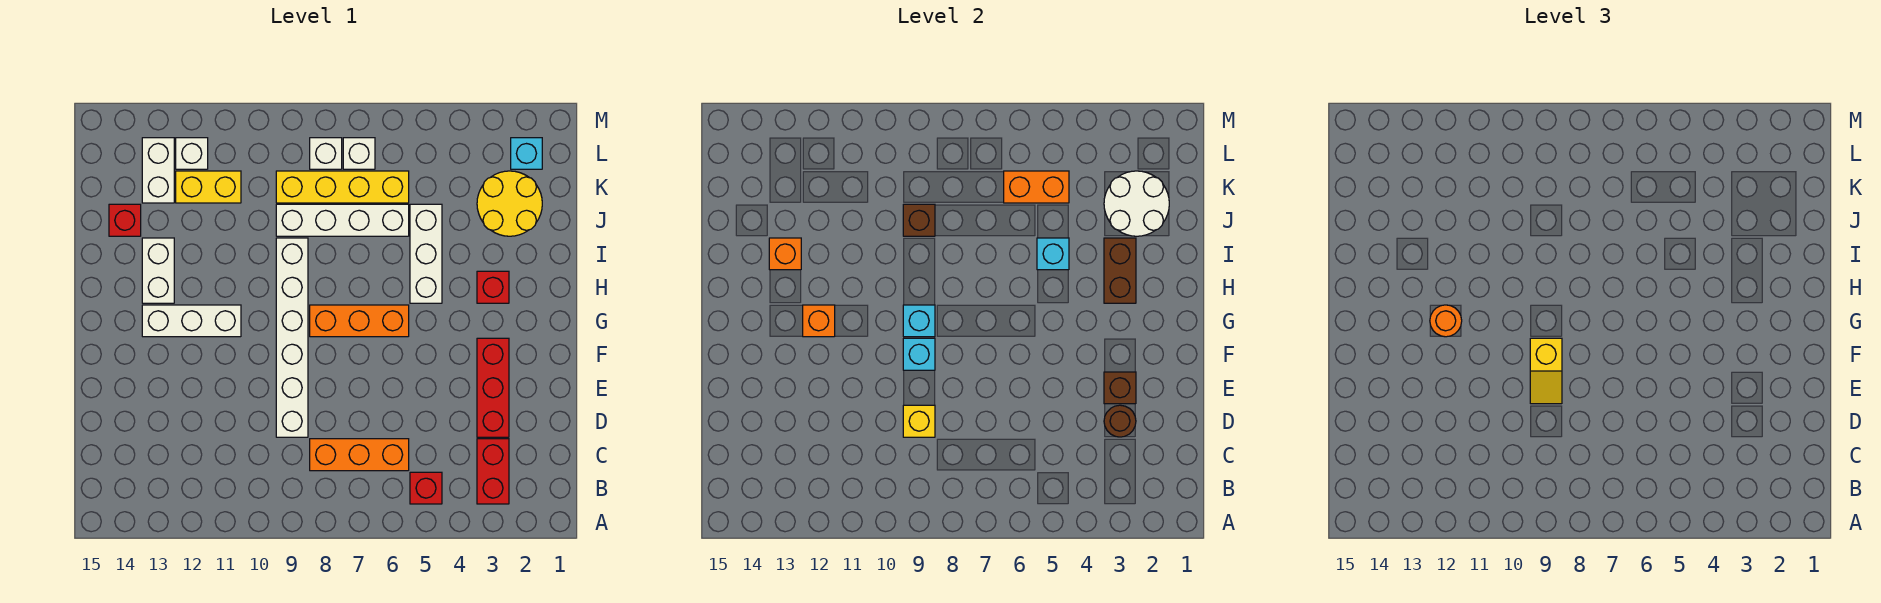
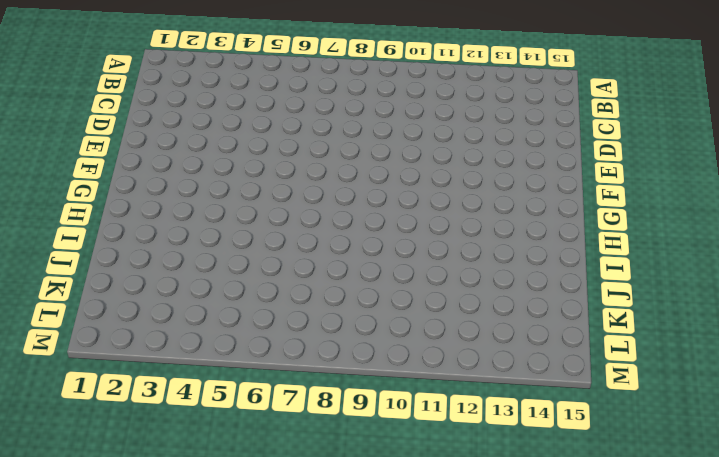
none -> red 1x2 brick [477,439,509,504]
none -> red 1x1 brick [410,472,442,504]
none -> orange 1x3 brick [310,439,409,471]
none -> red 1x3 brick [477,338,509,437]

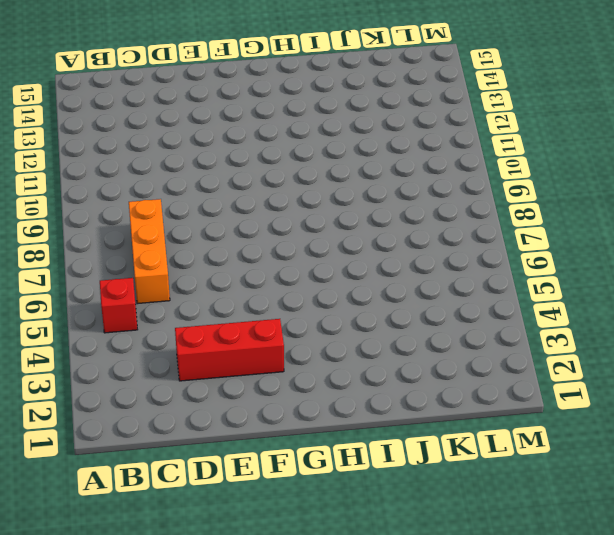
none -> red 1x2 brick [477,439,509,504]
none -> white 1x6 brick [276,238,308,437]
none -> orange 1x3 brick [310,305,409,337]
none -> white 1x3 brick [142,305,241,337]

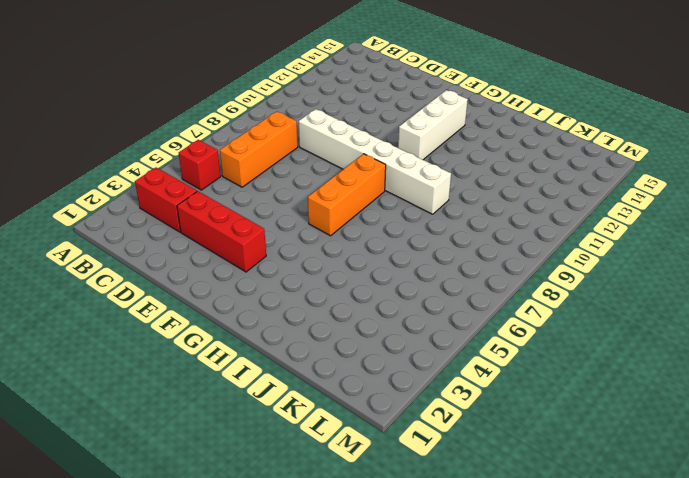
none -> red 1x1 brick [477,271,509,303]
none -> white 1x3 brick [410,204,442,303]
none -> white 1x2 brick [142,238,174,303]
none -> yellow 2x2 round brick [477,171,542,236]

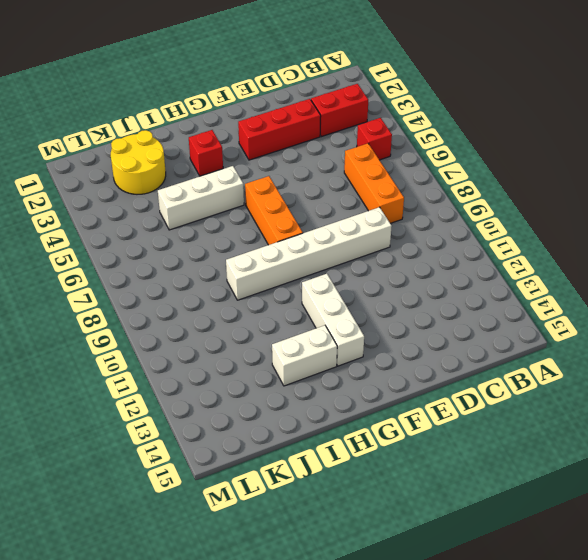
none -> white 1x4 brick [276,204,409,236]
none -> red 1x1 brick [109,204,141,236]
none -> yellow 1x4 brick [276,171,409,203]
none -> yellow 1x2 brick [176,171,241,203]

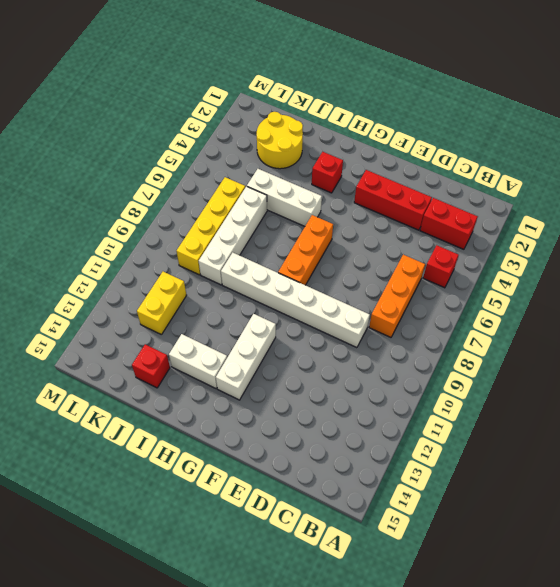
none -> white 1x2 brick [142,138,174,203]
none -> cyan 1x1 brick [511,138,542,169]
none -> white 1x1 brick [343,138,375,169]
none -> white 1x1 brick [310,138,342,169]

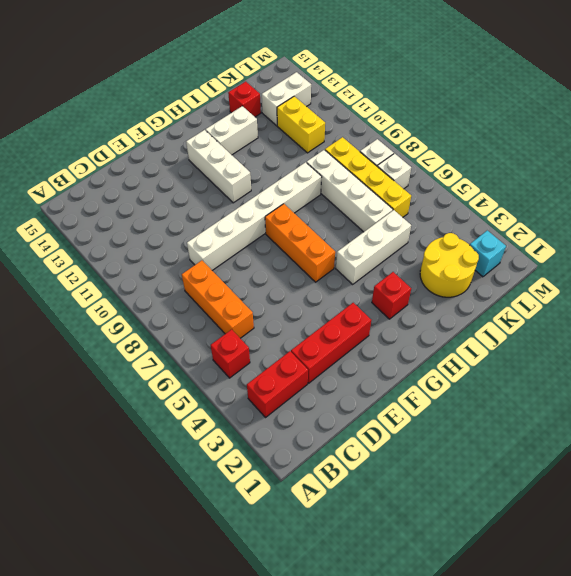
none -> white 1x1 brick [176,138,208,169]
none -> brown 1x1 round brick [1104,405,1136,437]
none -> yellow 1x1 brick [903,405,935,437]
none -> brown 1x1 brick [1104,372,1136,404]

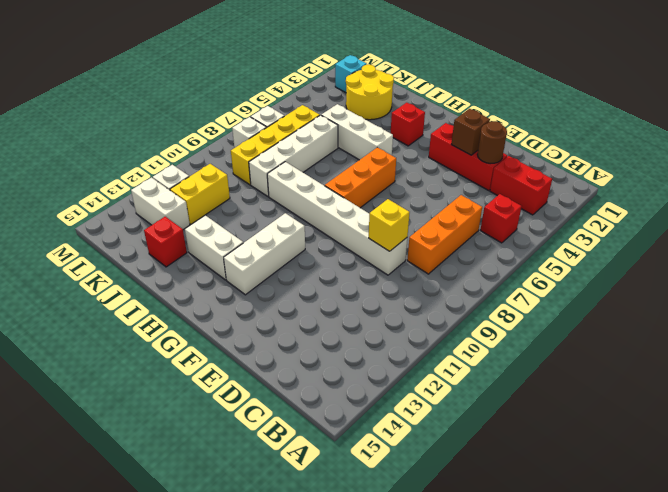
none -> cyan 1x1 brick [903,338,935,370]
none -> cyan 1x1 brick [903,305,935,337]
none -> orange 1x1 brick [803,305,835,337]
none -> brown 1x2 brick [1104,238,1136,303]

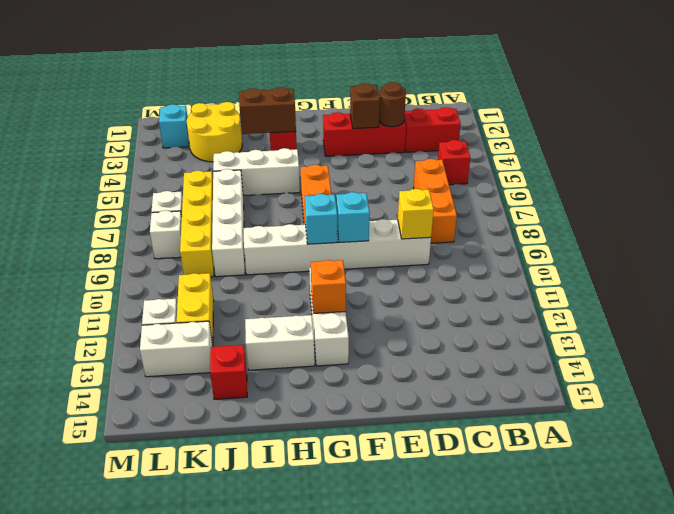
none -> cyan 1x1 brick [1037,238,1069,270]
none -> orange 1x1 brick [769,238,801,270]
none -> white 2x2 round brick [1104,171,1169,236]
none -> brown 1x1 brick [903,204,935,236]

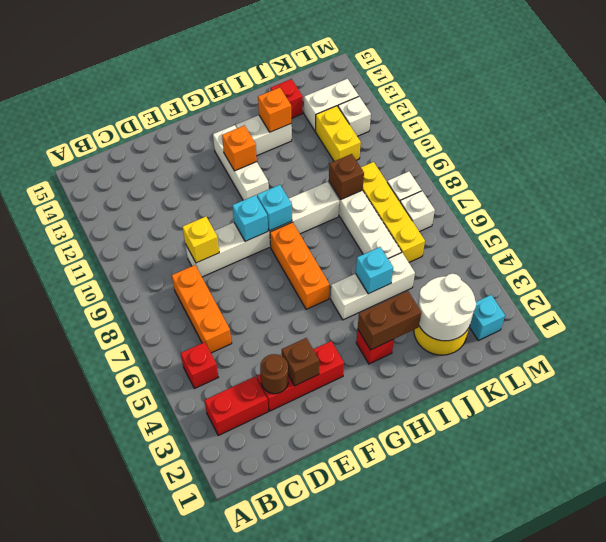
none -> orange 1x2 brick [1004,171,1069,203]
none -> yellow 1x2 slope [1530,338,1562,404]
none -> orange 1x1 round brick [1430,305,1462,337]

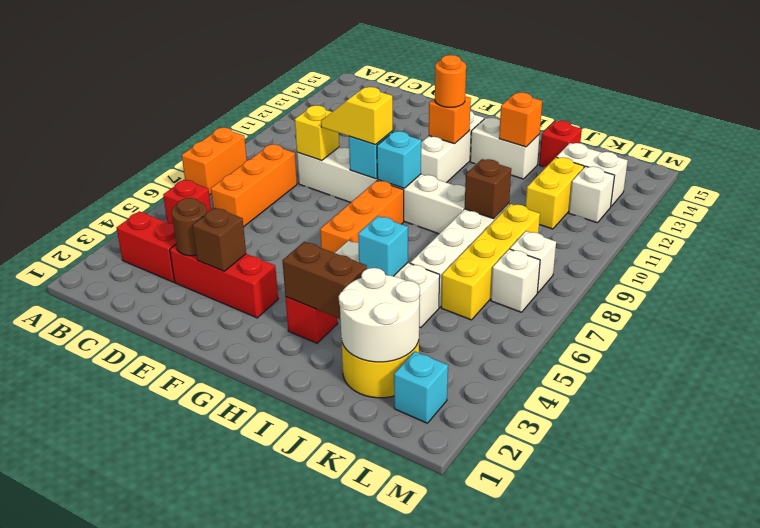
orange 1x2 brick [182,128,247,195] -> orange 1x2 brick moved to [1004,171,1069,203]

